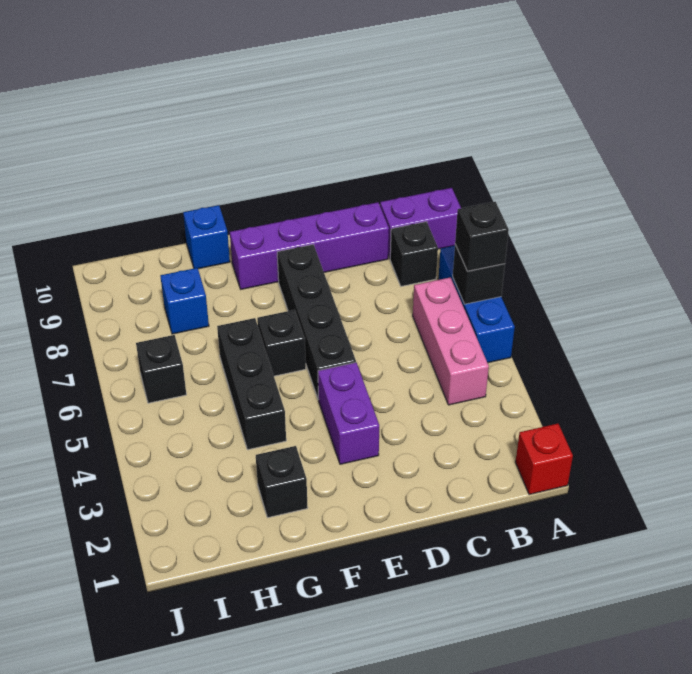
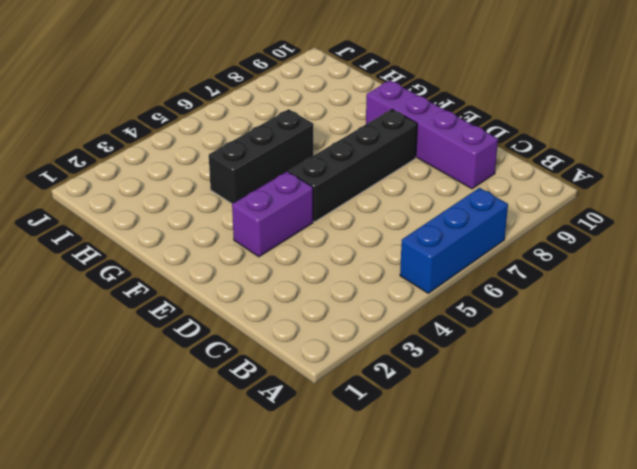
none -> red 1x1 brick [515,424,573,495]
none -> purple 1x2 brick [380,188,461,258]
none -> pink 1x3 brick [413,277,489,405]

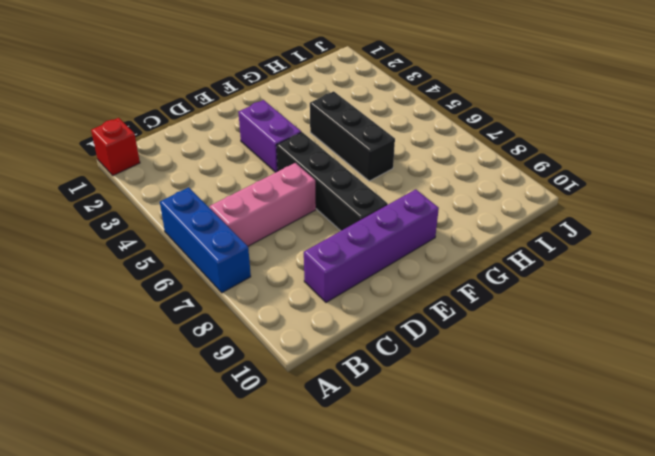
pink 1x3 brick [210,163,316,246] -> pink 1x3 brick turned to [413,277,489,405]
none -> purple 1x2 brick [380,188,461,258]
none -> black 1x1 brick [390,222,438,286]
none -> black 1x1 brick [257,310,306,376]

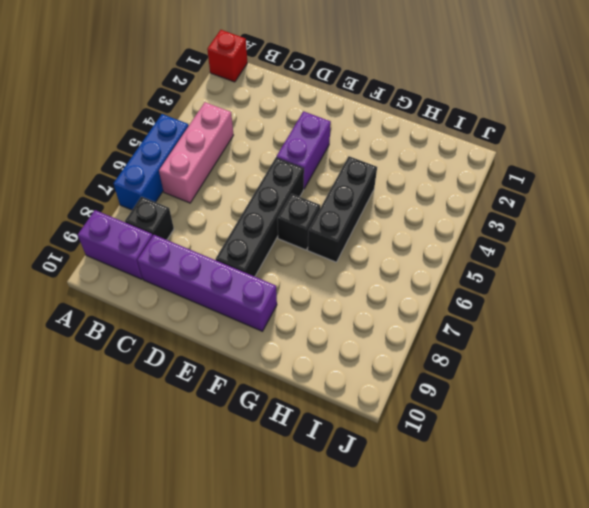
none -> black 1x1 brick [256,446,308,517]
none -> blue 1x1 brick [183,205,230,269]
none -> blue 1x1 brick [160,268,209,334]

